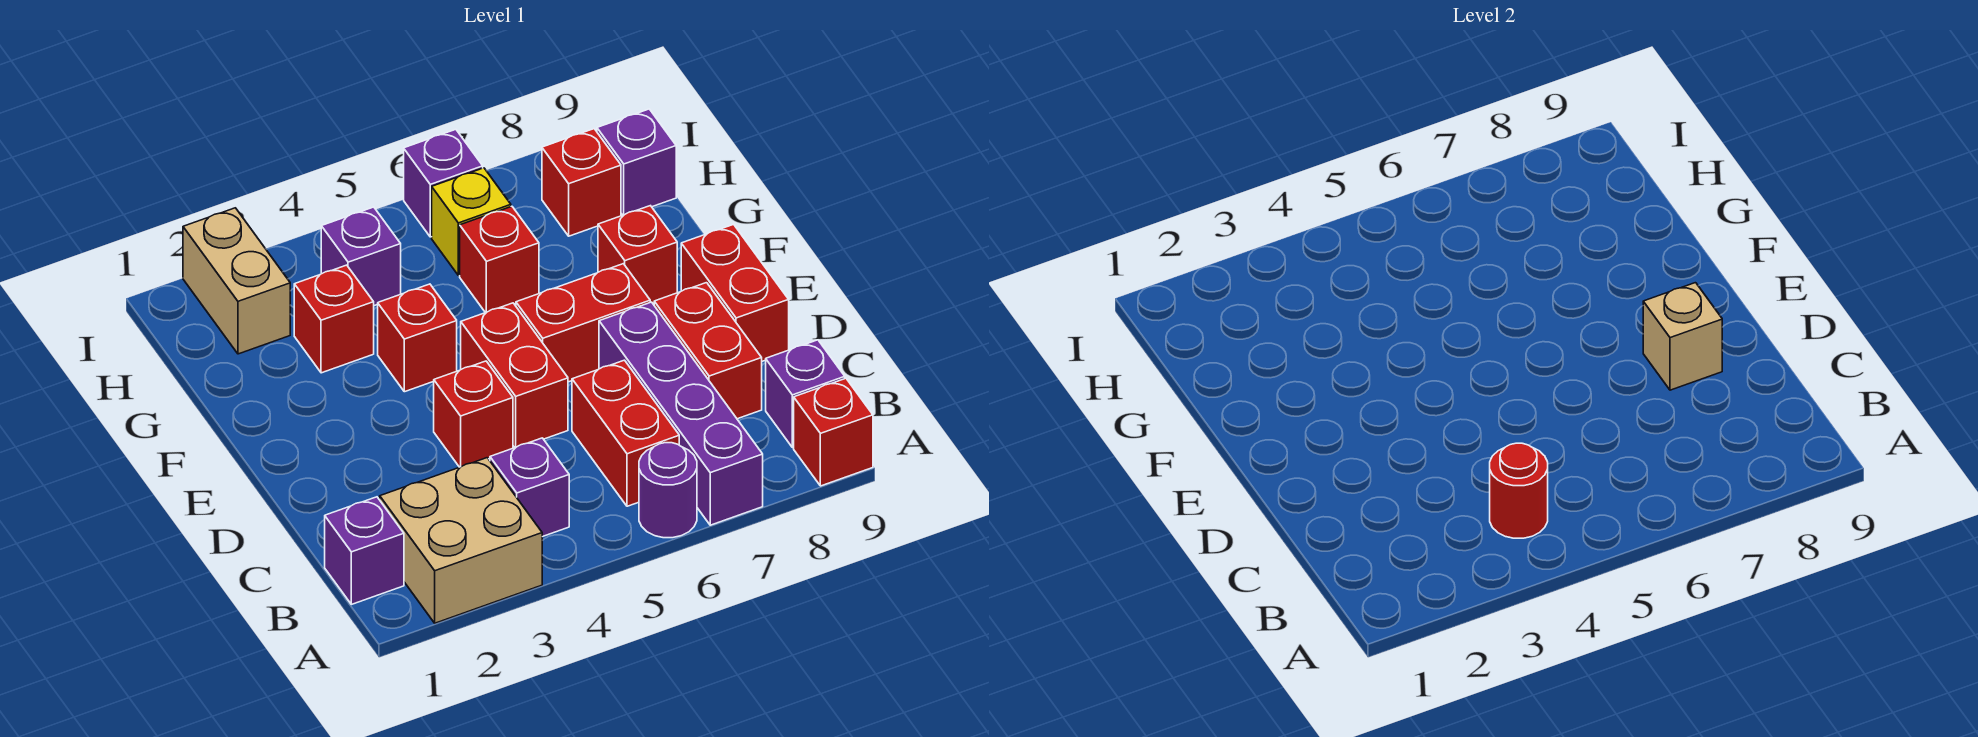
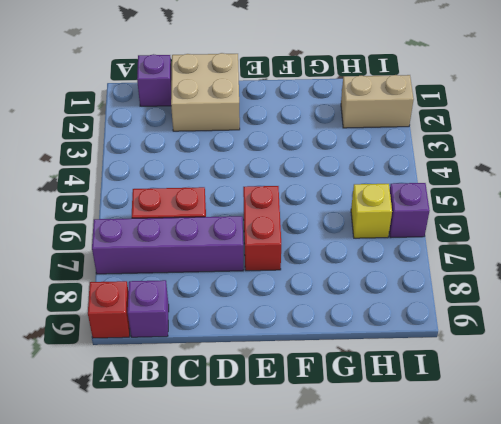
tan 2x2 brick [171,53,240,131] -> tan 2x2 brick moved to [380,458,542,623]
none -> purple 1x1 round brick [639,443,697,538]
none -> purple 1x1 brick [490,438,569,537]
none -> red 1x2 brick [654,283,762,419]

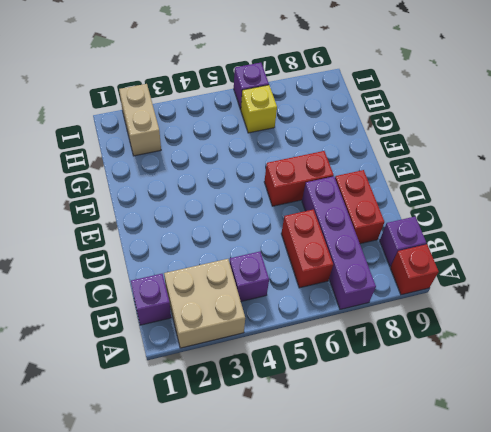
none -> purple 1x1 round brick [639,443,697,538]
none -> red 1x1 brick [434,361,513,467]
none -> red 1x2 brick [461,303,568,448]

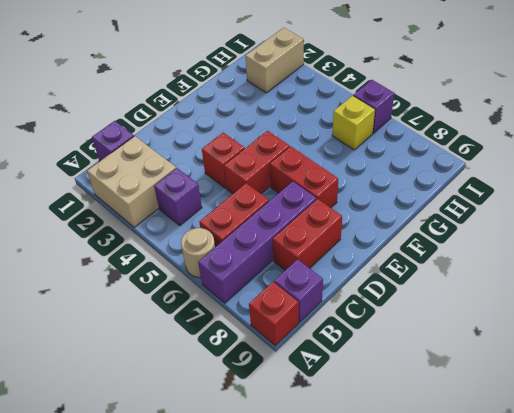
tan 1x1 round brick [181,228,215,278] -> purple 1x1 round brick [639,443,697,538]
none -> red 1x2 brick [681,224,789,361]
none -> red 1x1 brick [378,284,457,392]
none -> red 1x1 brick [598,206,677,303]

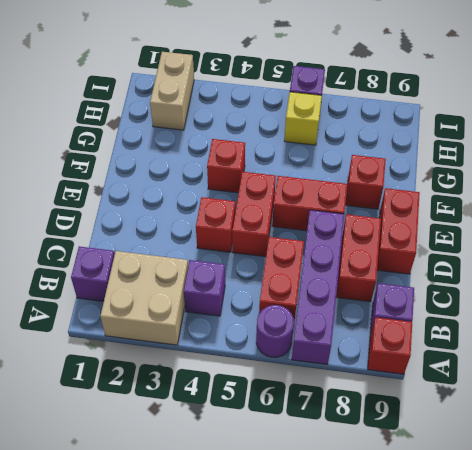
none -> red 1x1 brick [294,265,374,373]
none -> red 1x1 brick [460,206,539,313]
none -> purple 1x1 brick [321,207,401,306]

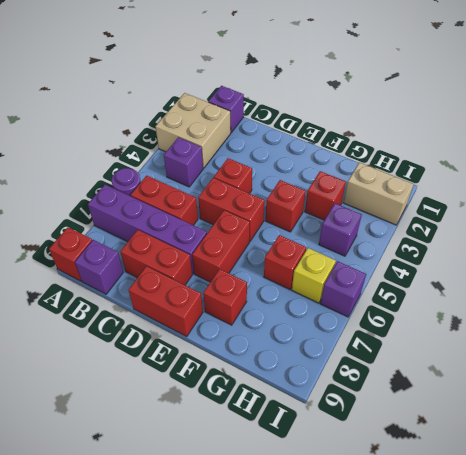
none -> red 1x1 brick [542,129,621,236]
none -> purple 1x1 brick [597,109,676,215]
none -> red 1x1 round brick [1490,443,1548,538]

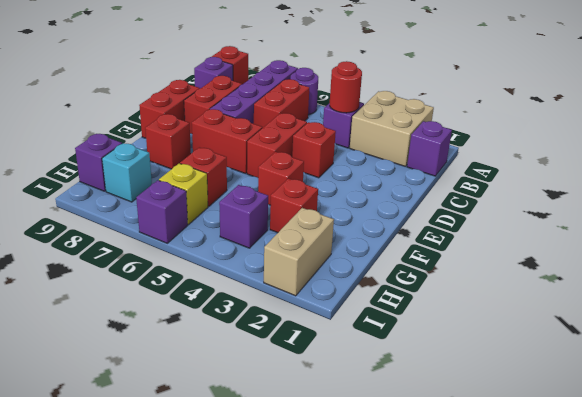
cyan 1x1 brick [102,143,152,202] -> red 1x1 brick [542,129,621,236]
none -> tan 1x1 brick [1643,283,1722,390]

